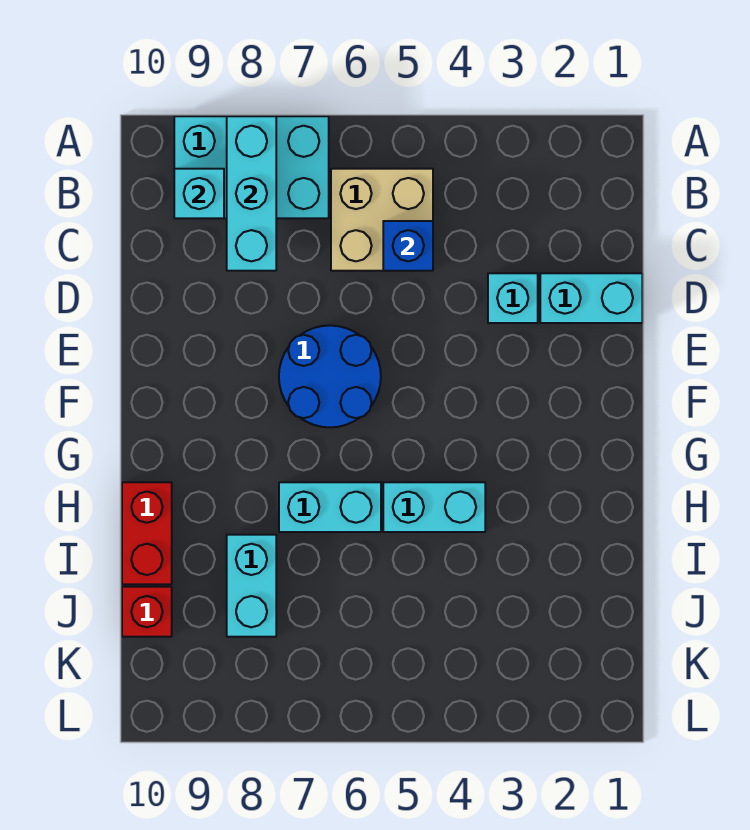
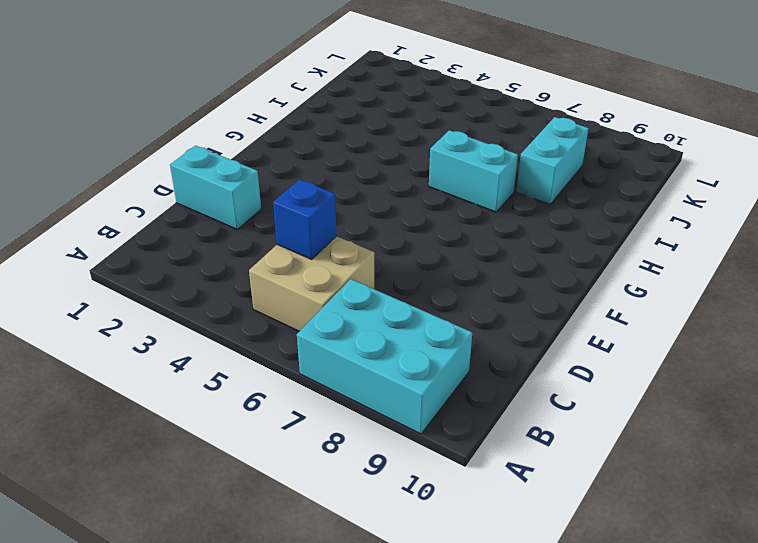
none -> cyan 1x1 brick [488,273,538,323]
none -> blue 2x2 round brick [279,326,381,427]
none -> cyan 1x2 brick [383,482,485,532]

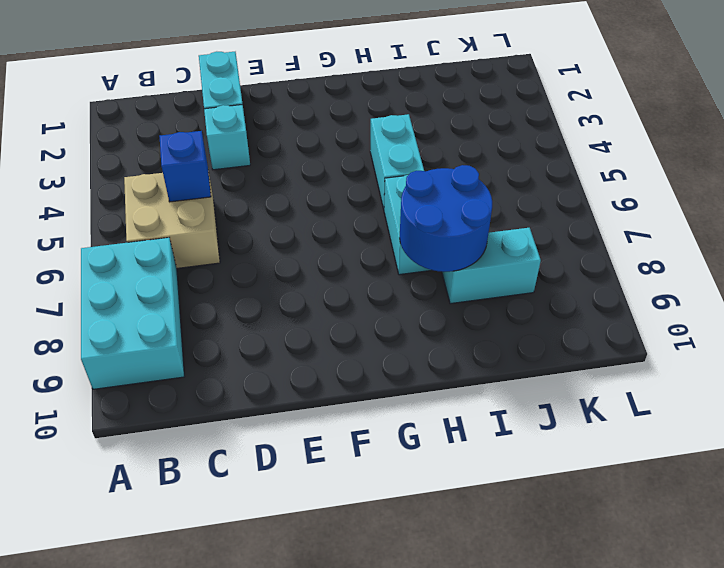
blue 2x2 round brick [400,165,492,272] -> blue 2x2 round brick moved to [279,326,381,427]
none -> red 1x2 brick [122,482,172,584]
none -> red 1x1 brick [122,587,172,637]
none -> cyan 1x3 brick [227,116,276,271]

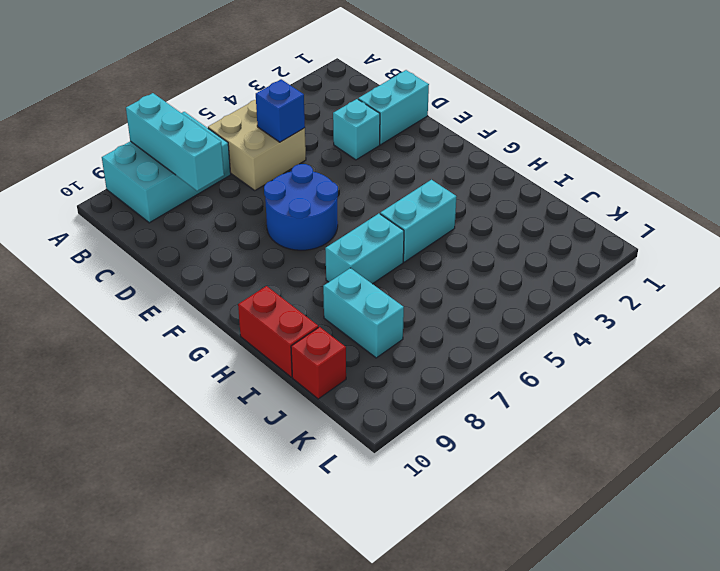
none -> cyan 1x1 brick [174,169,224,218]

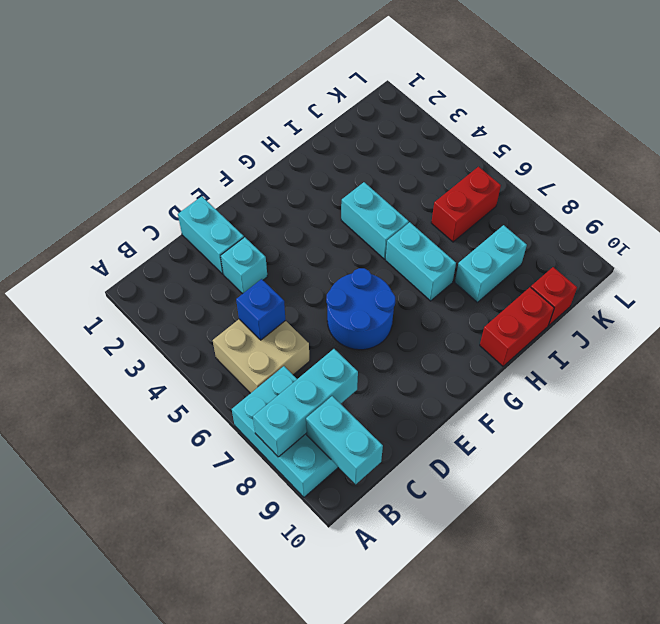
cyan 1x2 brick [306,396,383,484] -> cyan 1x1 brick [174,169,224,218]
red 1x2 brick [431,167,501,242] -> none

